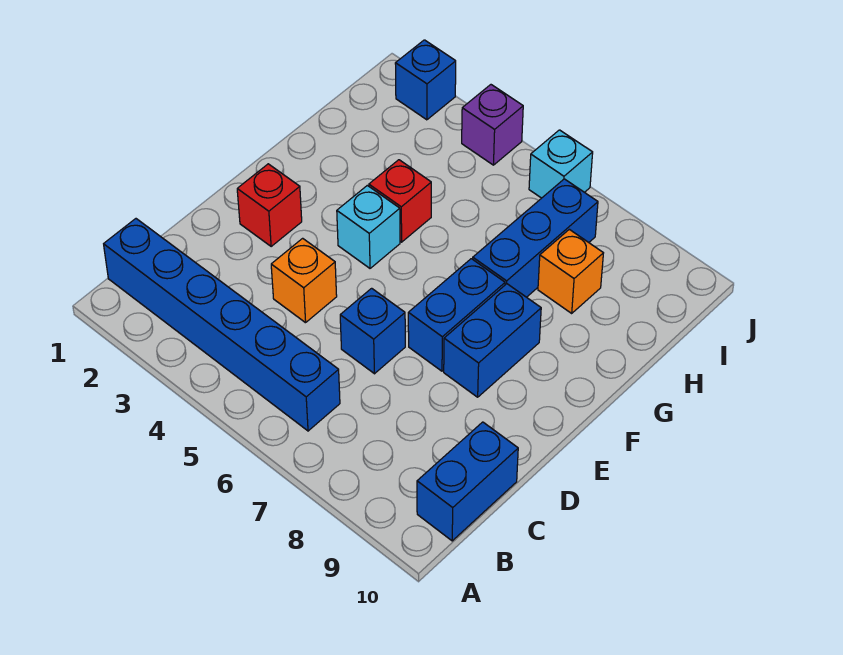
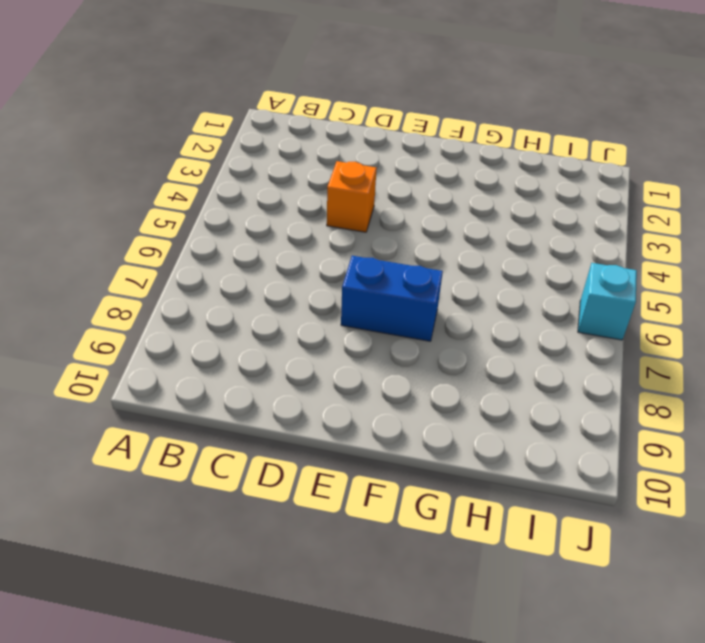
none -> blue 1x6 brick [104,219,340,431]
none -> blue 1x2 brick [417,422,518,541]
none -> blue 1x1 brick [340,288,405,374]

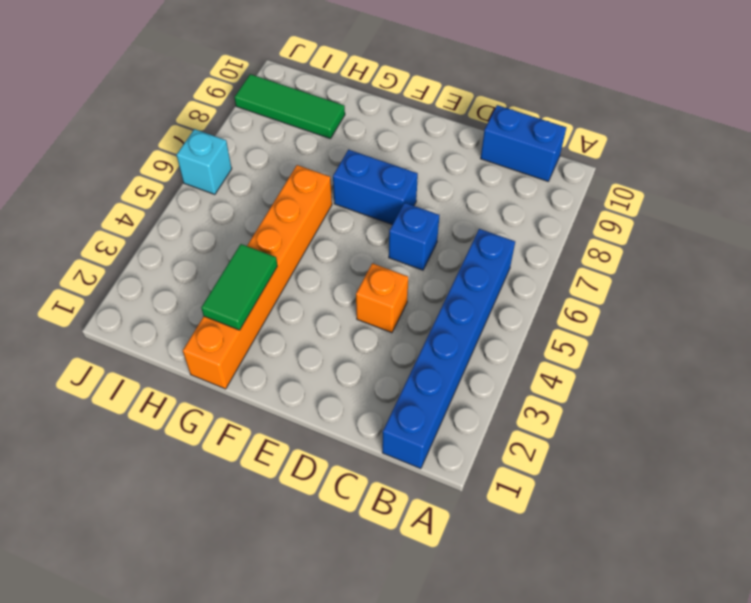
orange 1x6 brick [183,165,332,389] -> red 1x1 brick [369,160,431,242]
green 1x2 tile [201,244,277,330] -> none
green 1x3 tile [234,74,345,139] -> none
none -> red 1x1 brick [237,164,302,246]
none -> blue 1x2 brick [444,284,541,397]
none -> cyan 1x1 brick [337,185,400,268]

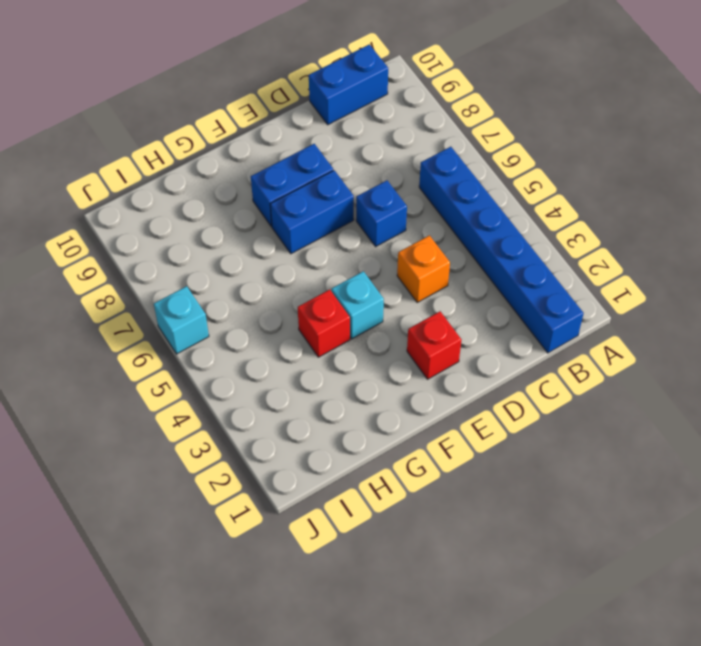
none -> blue 1x3 brick [473,179,598,297]
none -> orange 1x1 brick [538,229,603,313]
none -> blue 1x1 brick [395,40,456,120]

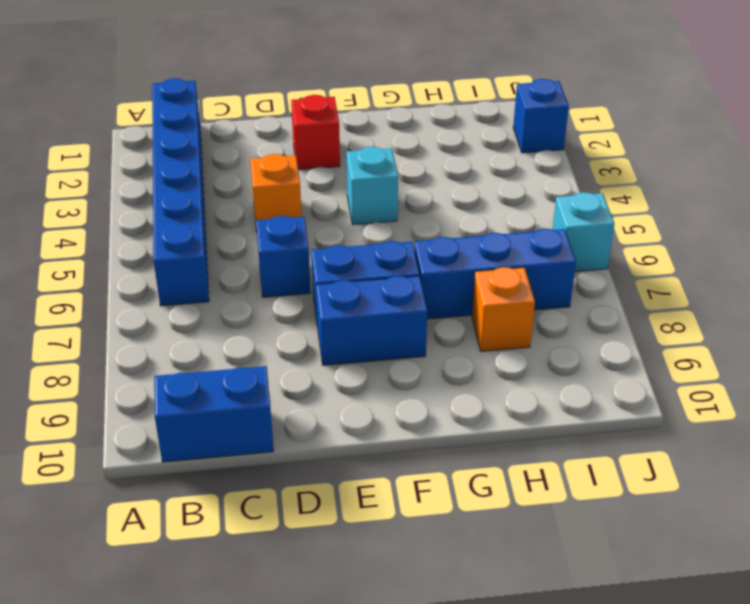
none -> red 1x1 brick [369,160,431,242]
none -> purple 1x1 brick [462,85,523,165]

